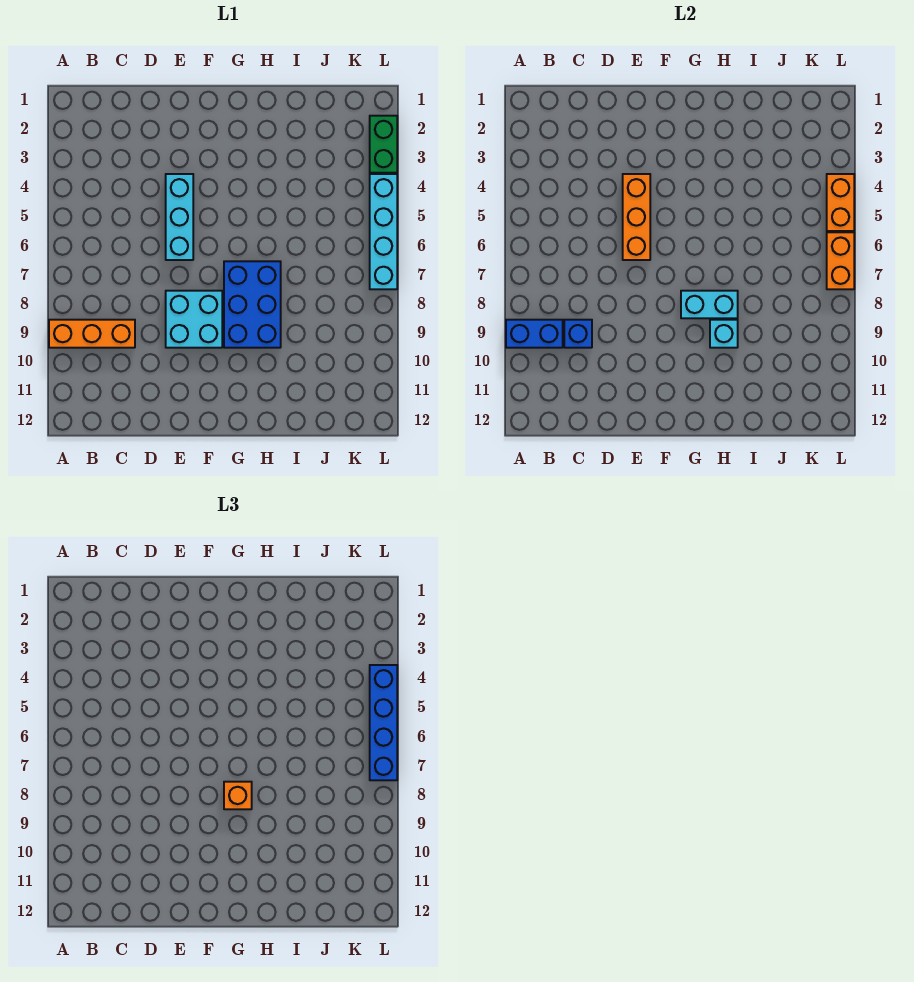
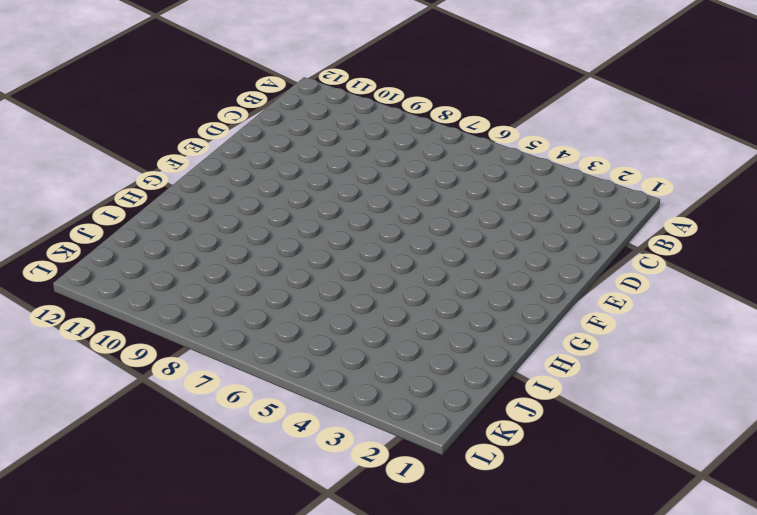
none -> orange 1x3 brick [49,320,135,348]
none -> cyan 1x3 brick [166,174,193,260]
none -> cyan 2x2 brick [166,291,222,348]

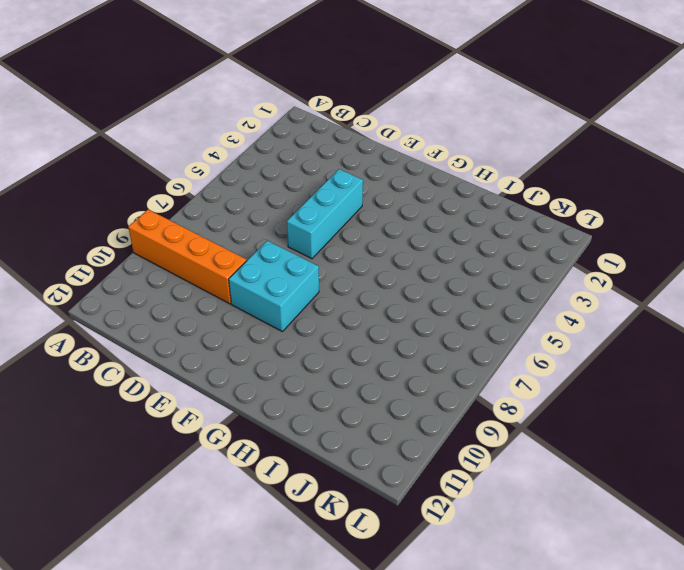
orange 1x4 brick [128,209,247,304] -> orange 1x3 brick [49,320,135,348]
none -> blue 2x3 brick [224,261,281,348]
none -> green 1x2 brick [370,116,397,173]
none -> cyan 1x4 brick [370,174,397,289]

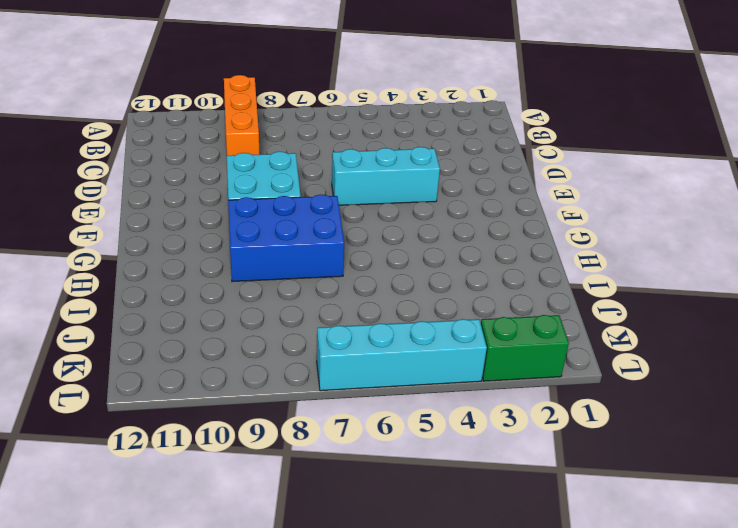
none -> blue 1x2 brick [506,320,563,348]
none -> blue 1x1 brick [564,320,592,348]
none -> orange 1x3 brick [623,174,650,260]

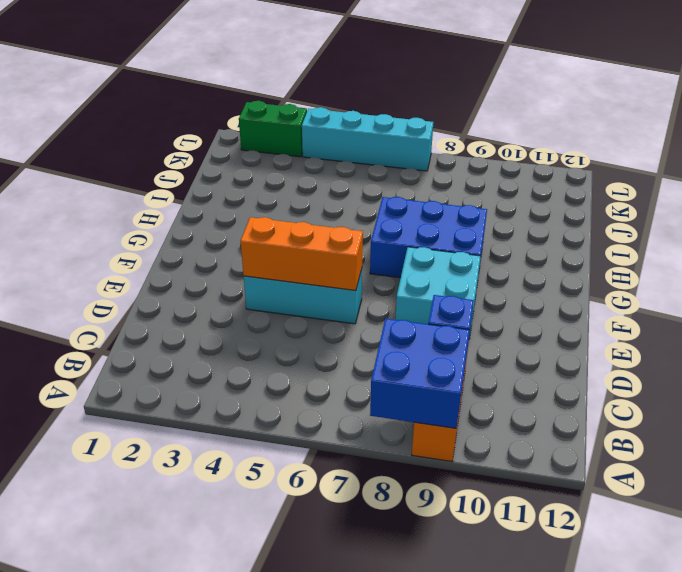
blue 2x2 brick [370,319,470,428] -> blue 1x2 brick [506,320,563,348]
none -> cyan 1x2 brick [681,291,738,318]
none -> cyan 1x1 brick [710,320,738,348]
none -> orange 1x2 brick [827,174,854,231]

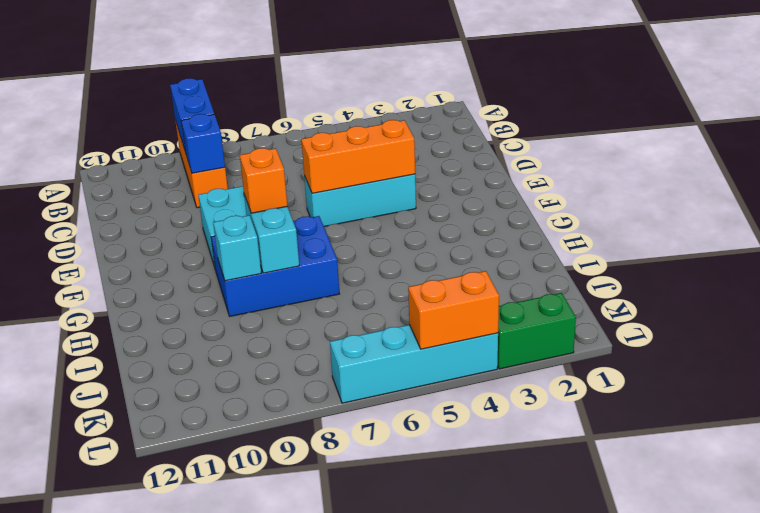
none -> orange 1x2 brick [827,232,854,289]
none -> blue 1x4 brick [370,665,397,780]

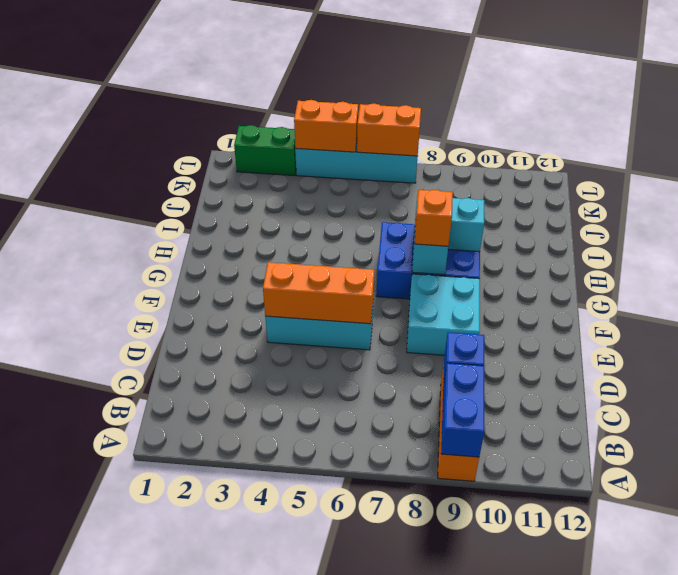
none -> blue 1x4 brick [370,665,397,780]

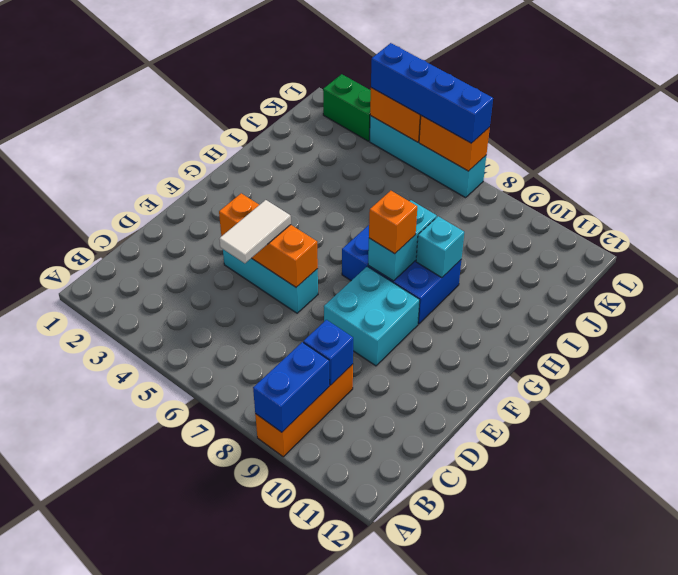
white 1x2 tile [219,200,291,263] -> none

